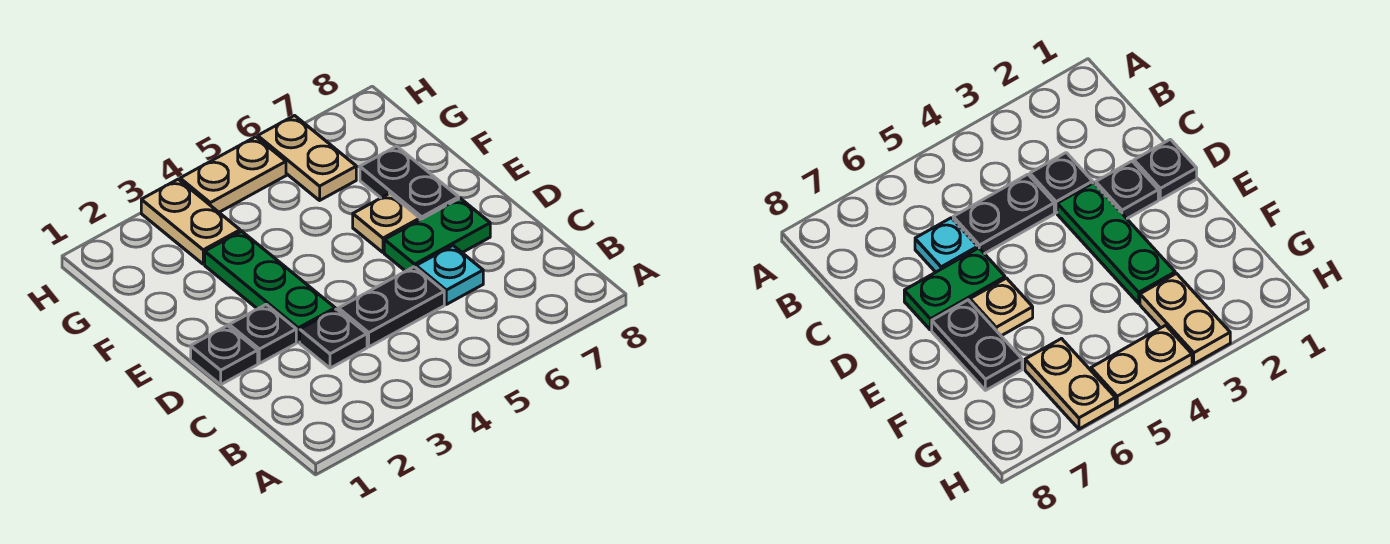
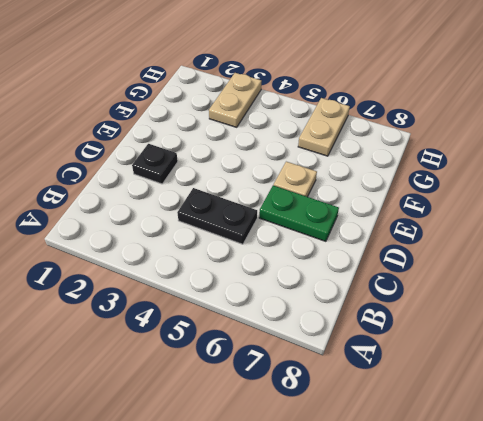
none -> black 1x1 plate [300,309,367,368]
none -> cyan 1x1 plate [416,246,483,304]
none -> black 1x1 plate [191,326,258,384]

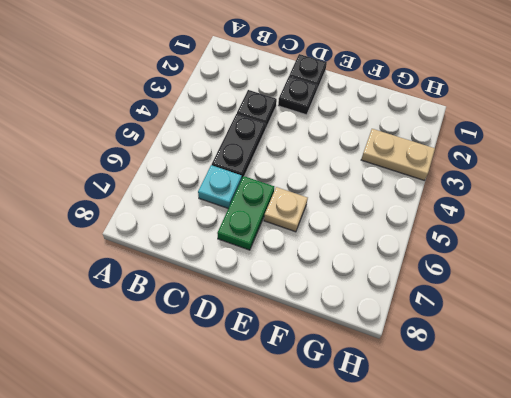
none -> green 1x3 plate [205,231,335,342]
none -> black 1x2 plate [360,146,459,220]
none -> tan 1x2 plate [258,116,356,200]

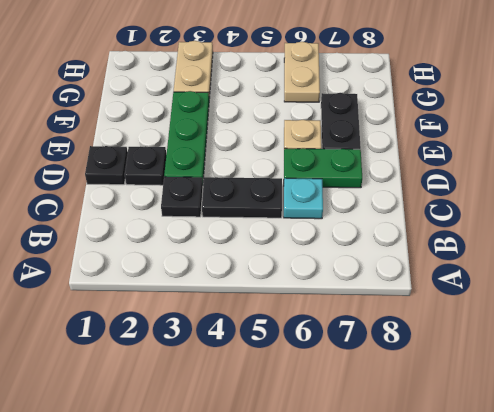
none -> tan 1x2 plate [180,137,286,212]

